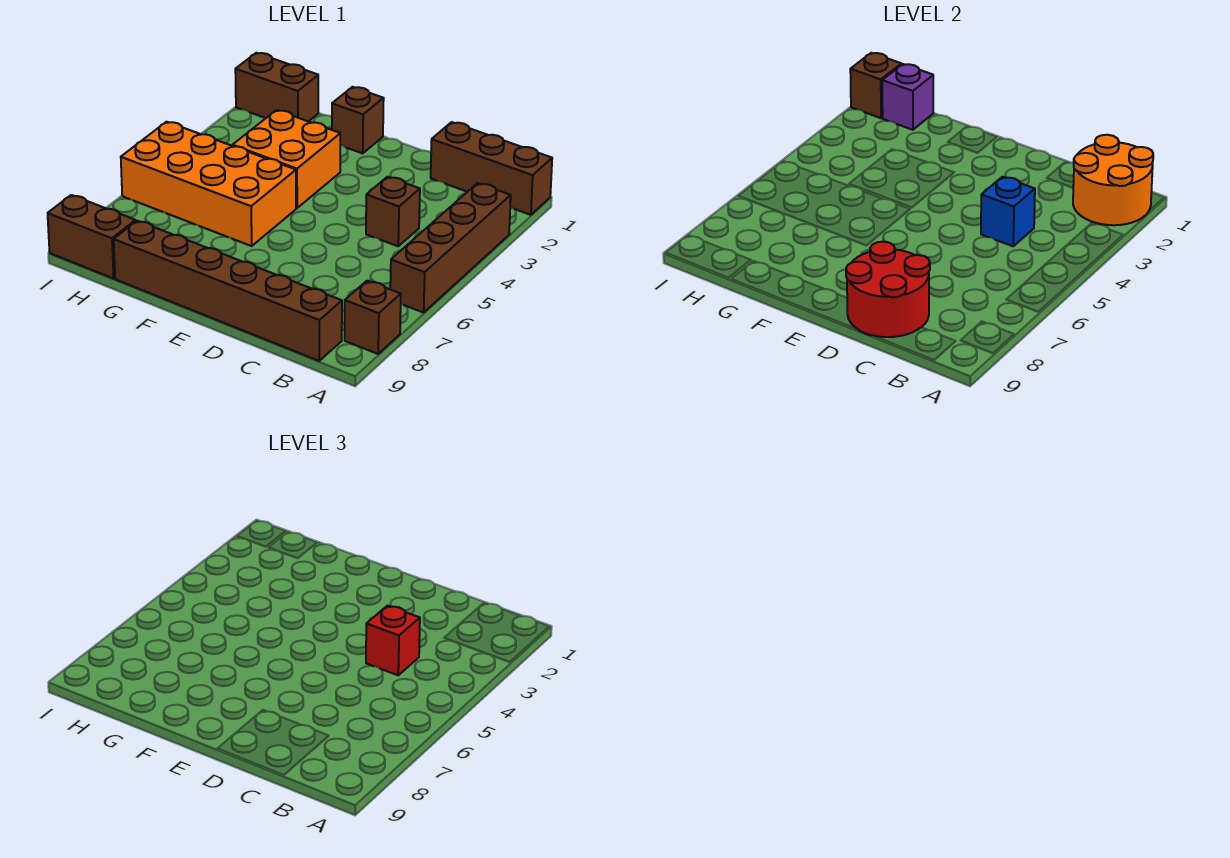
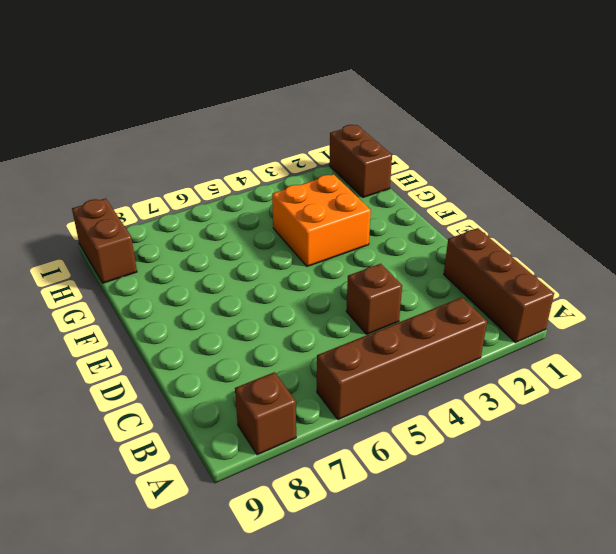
none -> brown 1x6 brick [114,221,342,361]
none -> brown 1x1 brick [332,87,384,153]
none -> orange 2x4 brick [121,122,296,246]

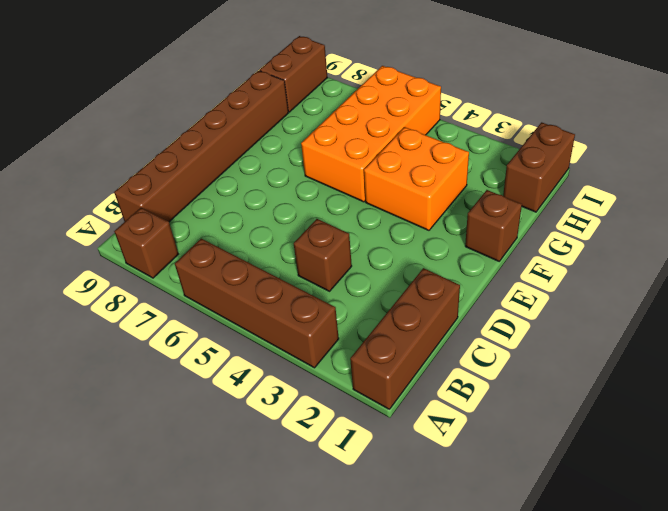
none -> orange 2x2 round brick [1073,135,1153,225]
none -> blue 1x1 brick [981,177,1035,246]
none -> red 2x2 round brick [846,242,930,337]

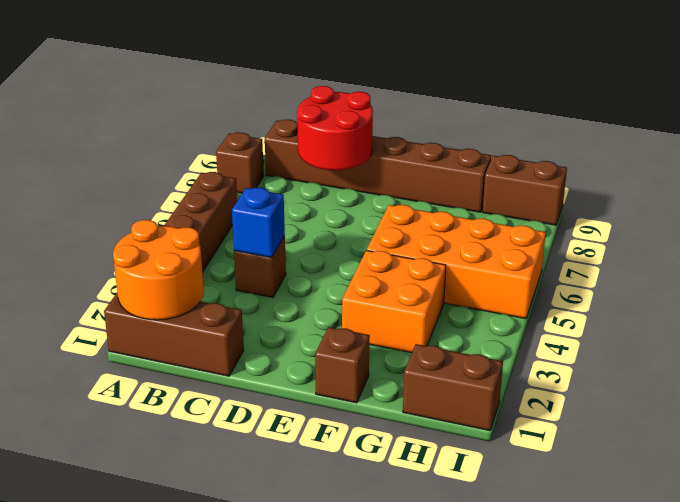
none -> purple 1x1 brick [882,64,933,130]
none -> brown 1x1 brick [850,53,901,118]
none -> red 1x1 brick [366,606,420,675]

